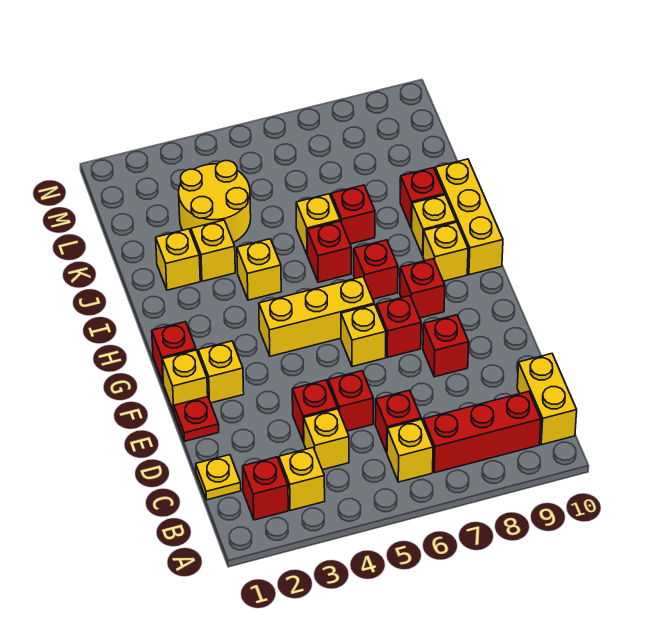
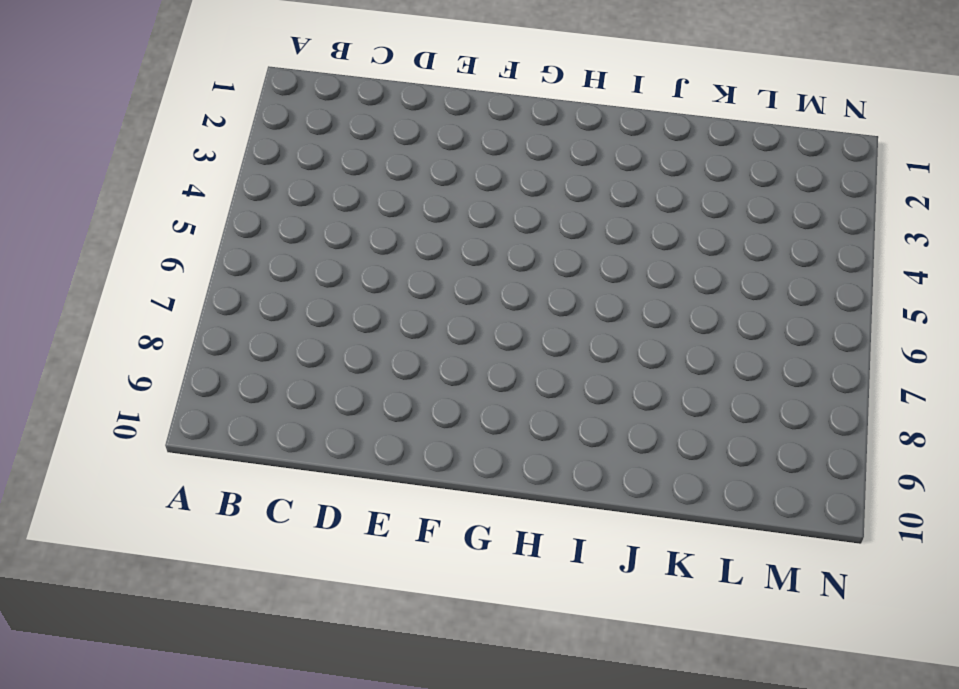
none -> red 1x1 brick [243,457,288,520]
none -> yellow 1x1 brick [279,448,325,511]
none -> yellow 1x1 brick [387,419,433,482]
none -> red 1x3 brick [423,391,541,473]

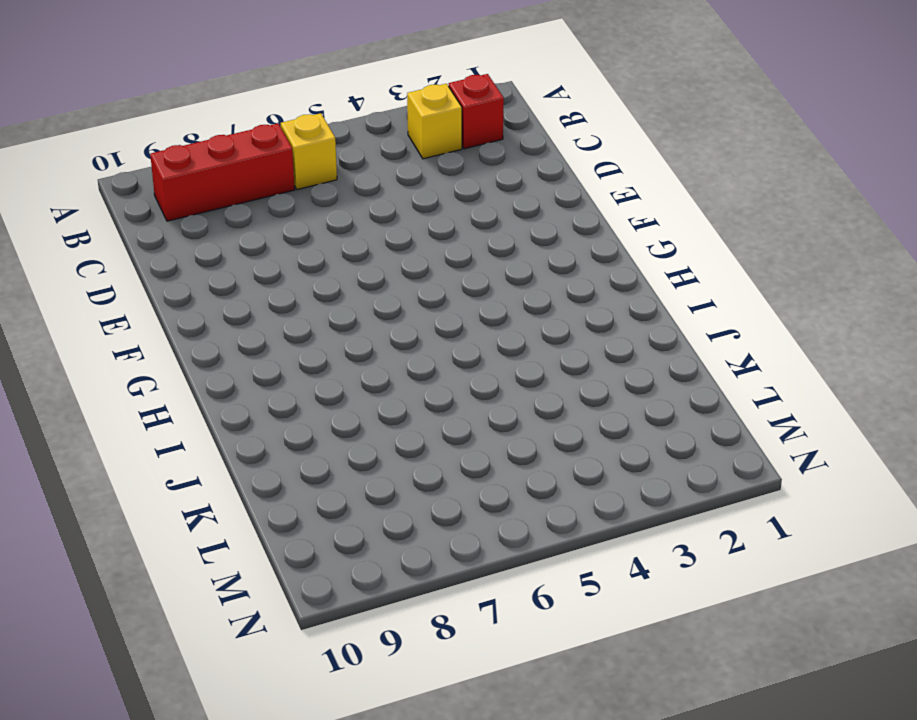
none -> yellow 1x2 brick [517,354,577,445]
none -> yellow 1x1 plate [196,455,241,500]
none -> yellow 1x1 brick [304,409,349,470]
none -> red 1x1 brick [375,390,421,453]

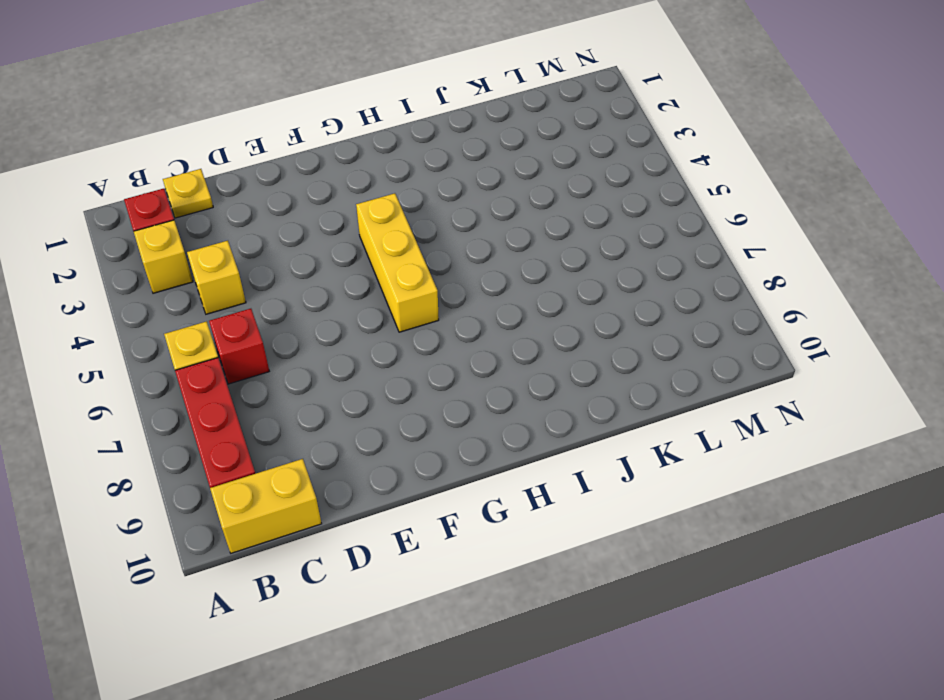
none -> red 1x1 brick [292,380,338,442]
none -> red 1x1 brick [328,371,373,431]
none -> red 1x1 plate [174,397,219,441]
none -> red 1x1 brick [423,315,469,377]

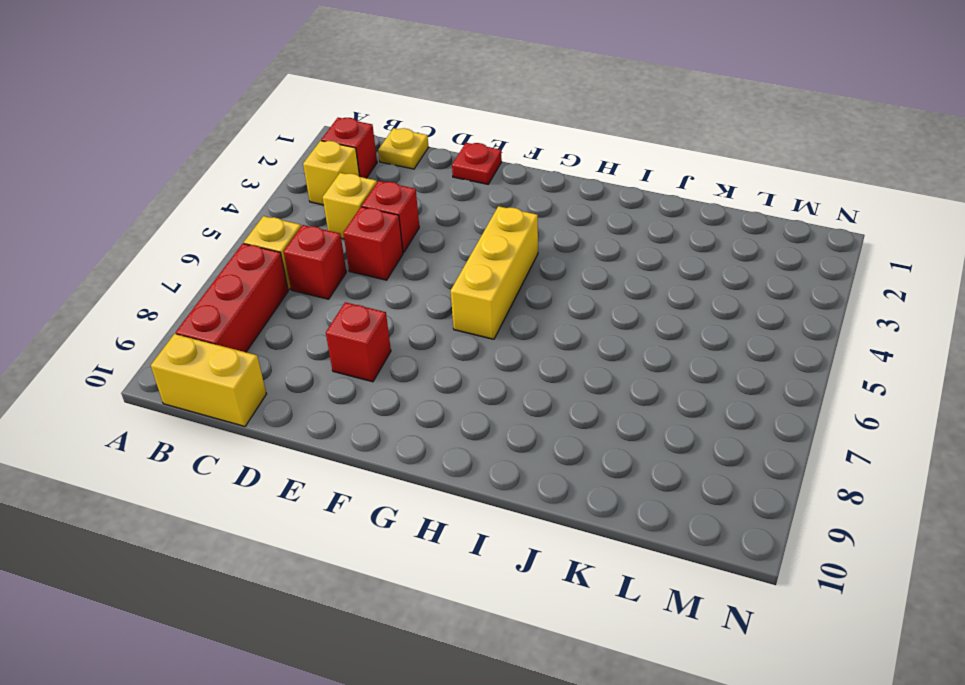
none -> yellow 1x1 brick [162,350,208,411]
none -> yellow 1x1 brick [198,341,244,403]
none -> yellow 1x1 brick [341,305,386,367]
none -> red 1x1 brick [376,296,421,357]

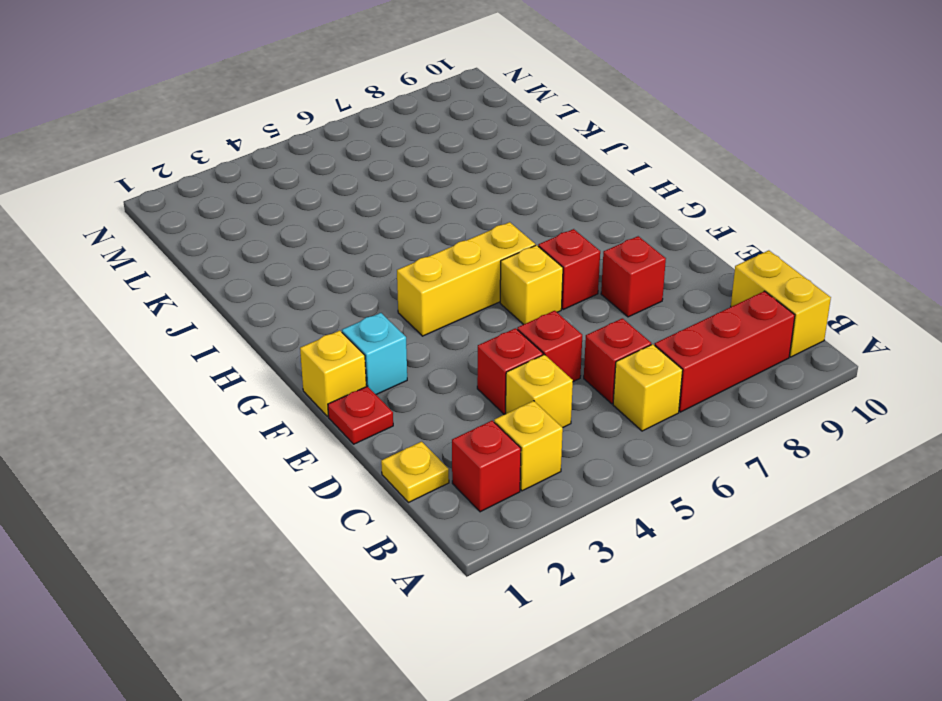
cyan 1x1 brick [342,313,407,394] -> yellow 1x1 brick [198,341,244,403]
none -> red 1x1 brick [152,322,196,382]
none -> red 1x1 brick [400,259,445,318]
none -> red 1x1 brick [354,240,398,299]
none -> yellow 1x1 brick [423,222,468,281]

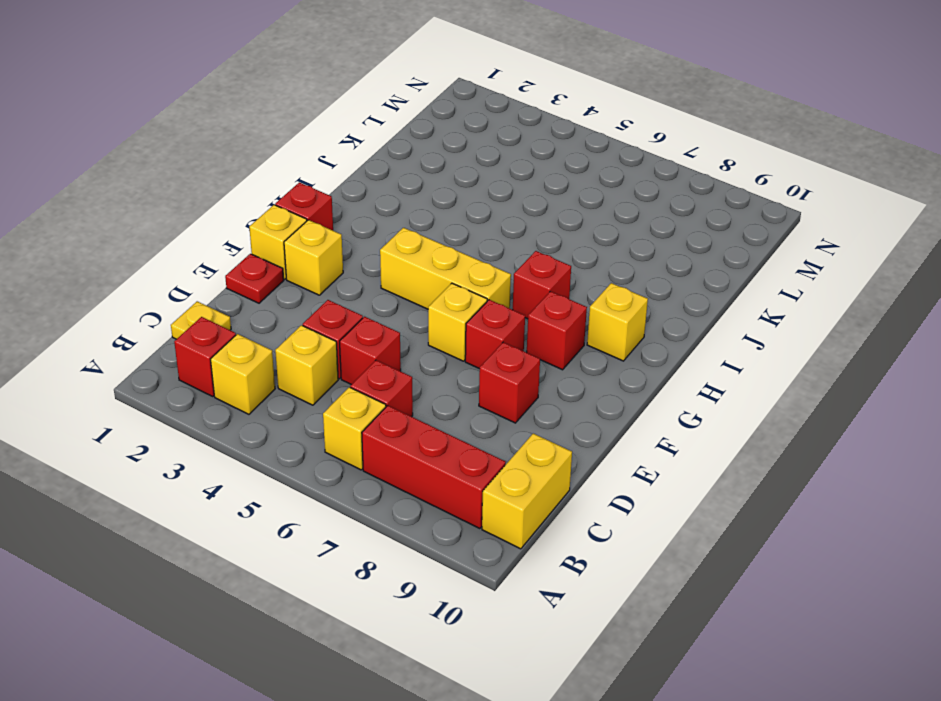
none -> yellow 1x3 brick [435,159,503,275]
none -> yellow 1x1 brick [237,239,281,300]
none -> red 1x1 brick [307,221,351,282]
none -> yellow 1x1 brick [412,195,456,256]

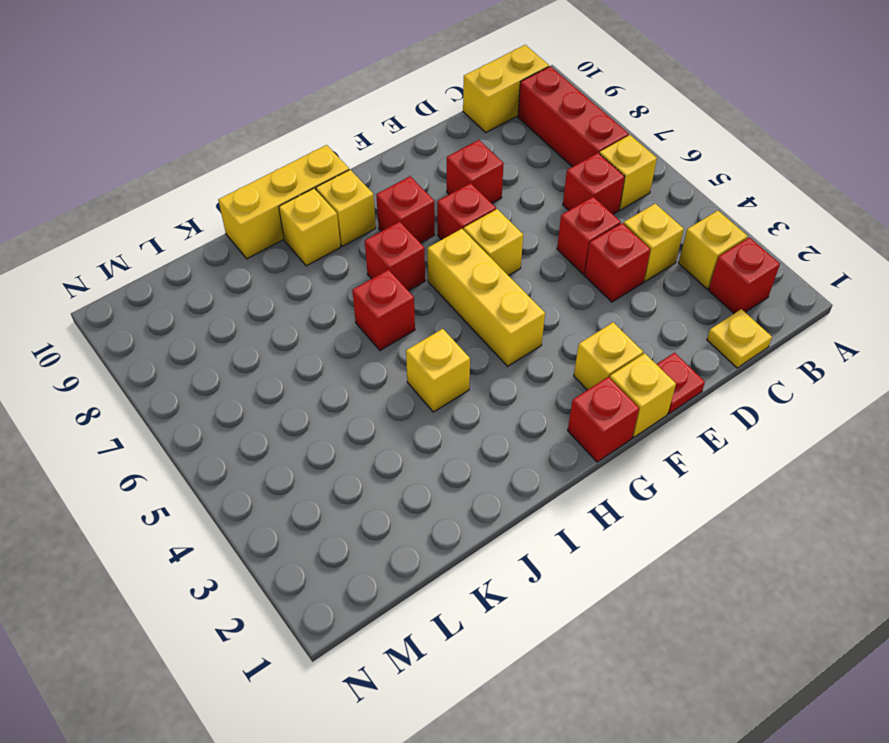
none -> yellow 1x1 brick [156,229,200,290]
none -> yellow 1x1 brick [191,220,235,281]
none -> yellow 1x1 brick [296,194,340,254]
none -> red 1x1 brick [331,185,375,244]

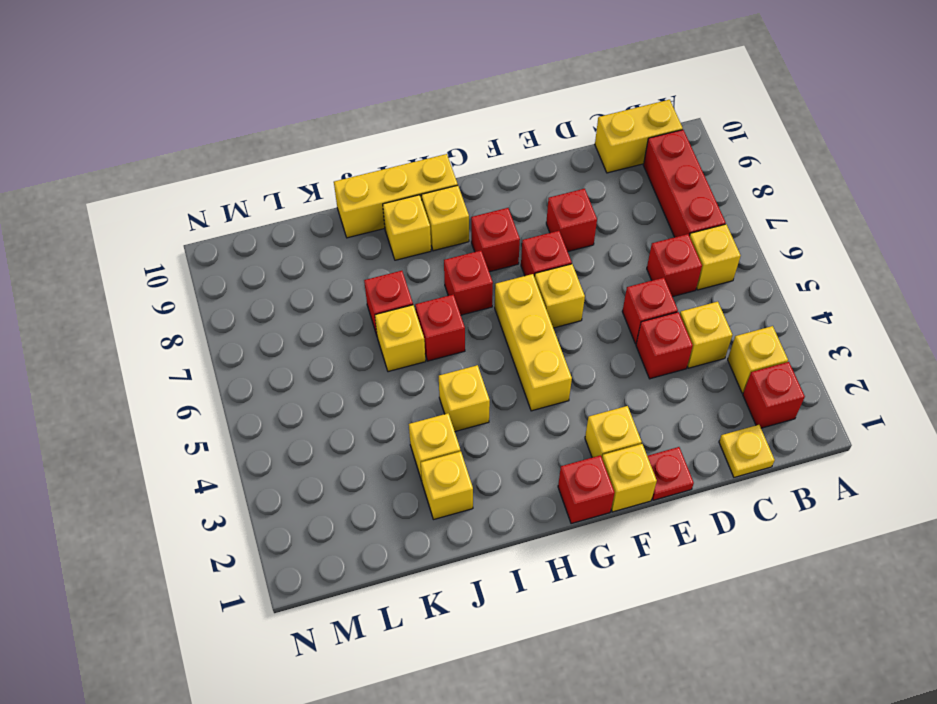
none -> red 1x1 brick [400,168,445,229]
none -> yellow 2x2 round brick [179,161,251,242]

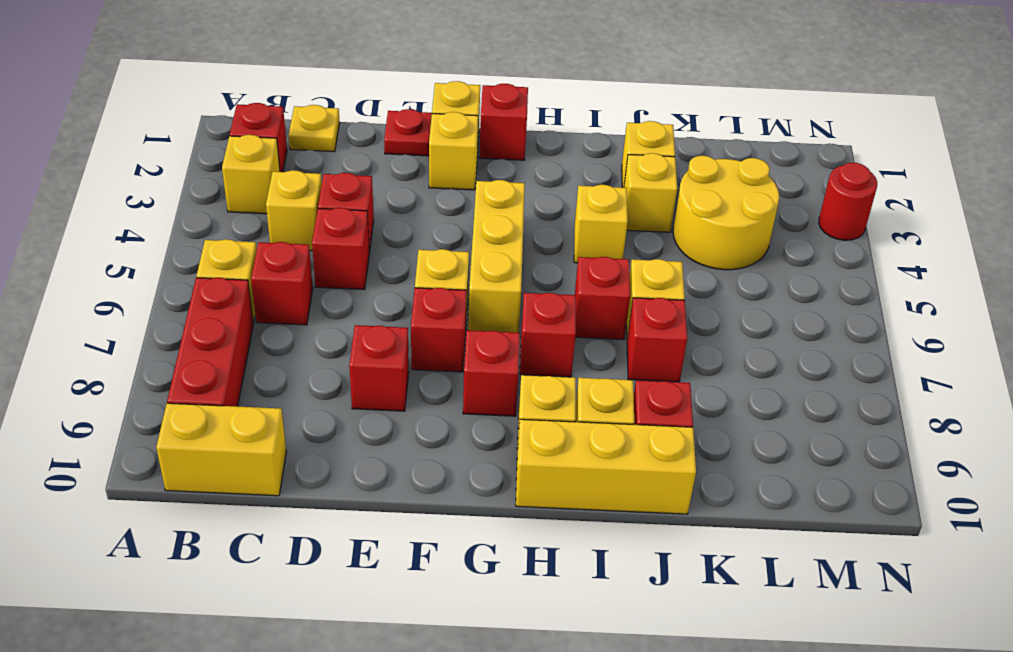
red 1x1 round brick [819,163,877,240] -> none

